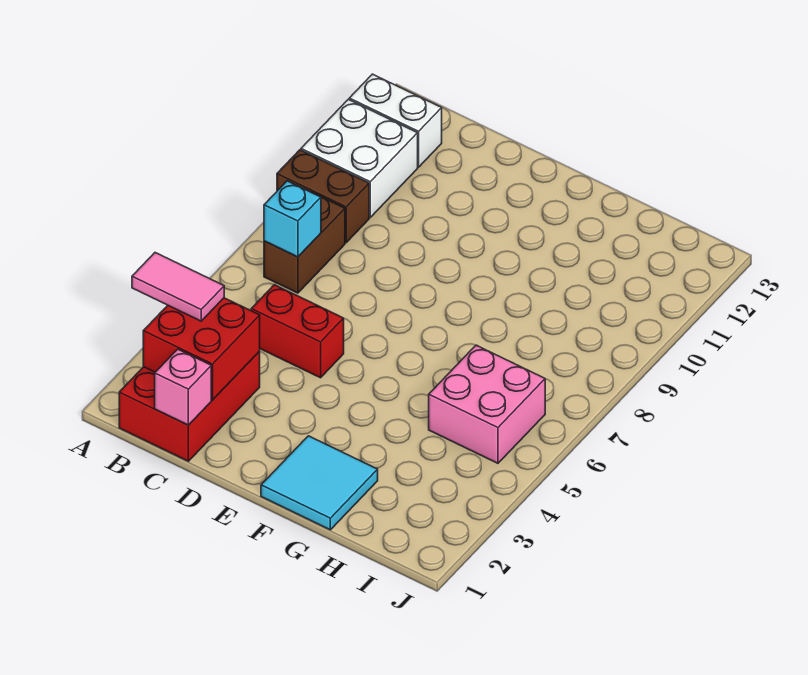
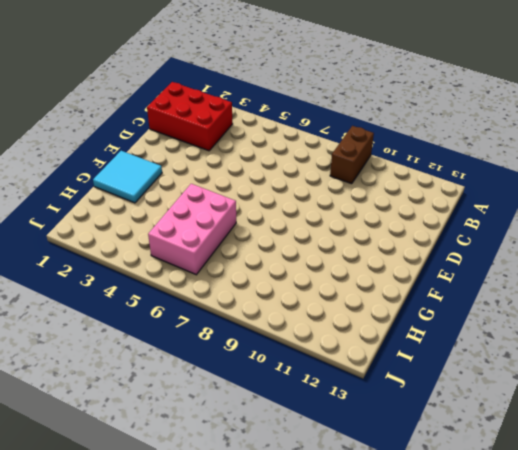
pink 2x3 brick [148,184,236,275] -> pink 2x2 brick [429,345,545,463]
none -> white 2x2 brick [301,99,418,217]
none -> white 1x2 brick [349,74,442,167]
none -> brown 1x2 brick [264,192,345,293]

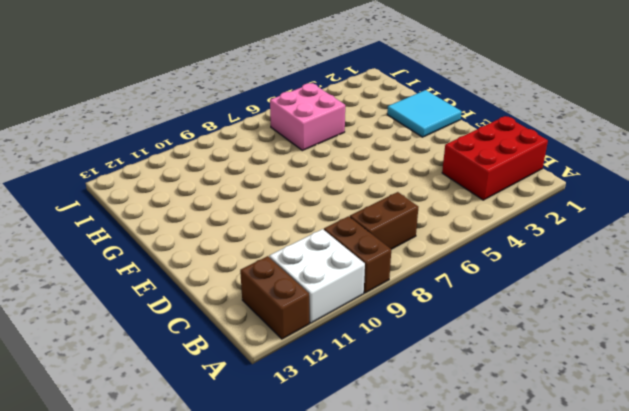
brown 1x2 brick [240,256,309,339] -> white 1x2 brick [349,74,442,167]
none -> red 1x2 brick [251,285,344,378]
none -> red 2x2 brick [143,298,260,400]
none -> cyan 1x1 brick [264,181,321,257]

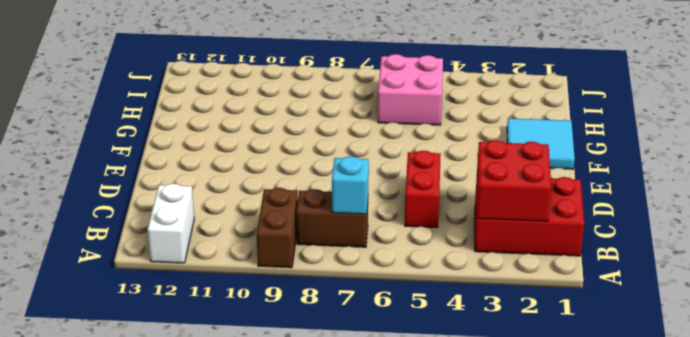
none -> white 2x2 brick [301,99,418,217]
none -> pink 1x1 brick [155,349,211,425]
none -> pink 1x2 tile [132,253,224,321]

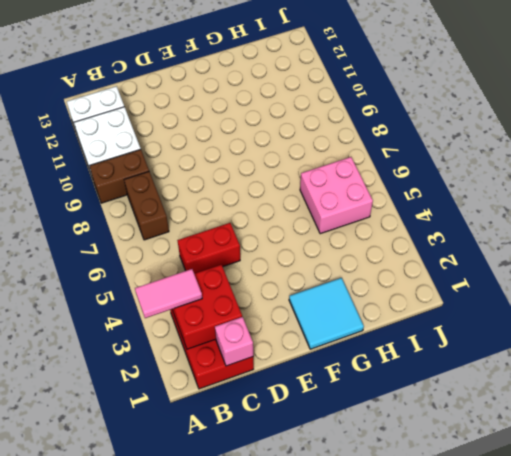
none -> cyan 1x1 brick [264,181,321,257]

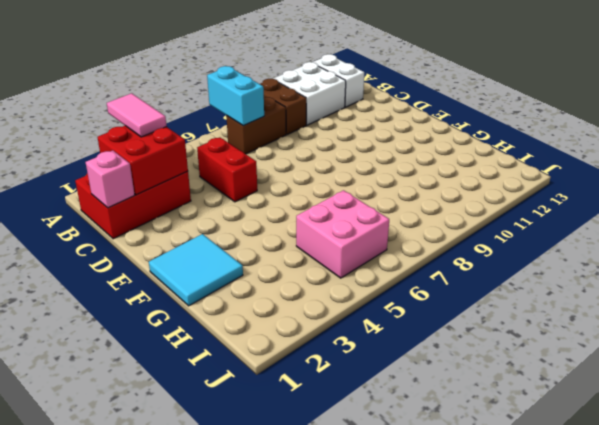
cyan 1x2 brick [207,66,264,126] -> cyan 1x1 brick [264,181,321,257]

